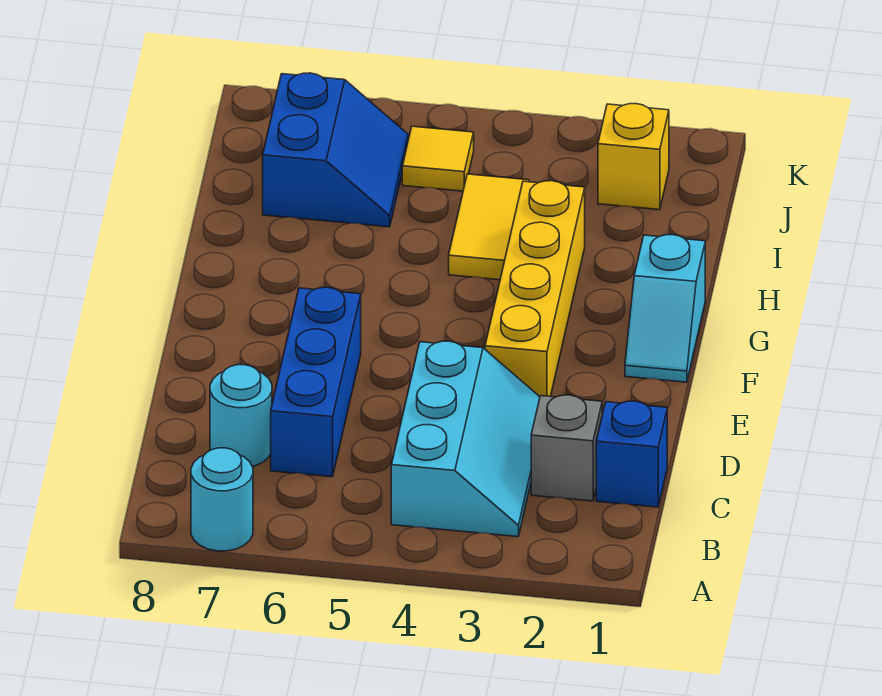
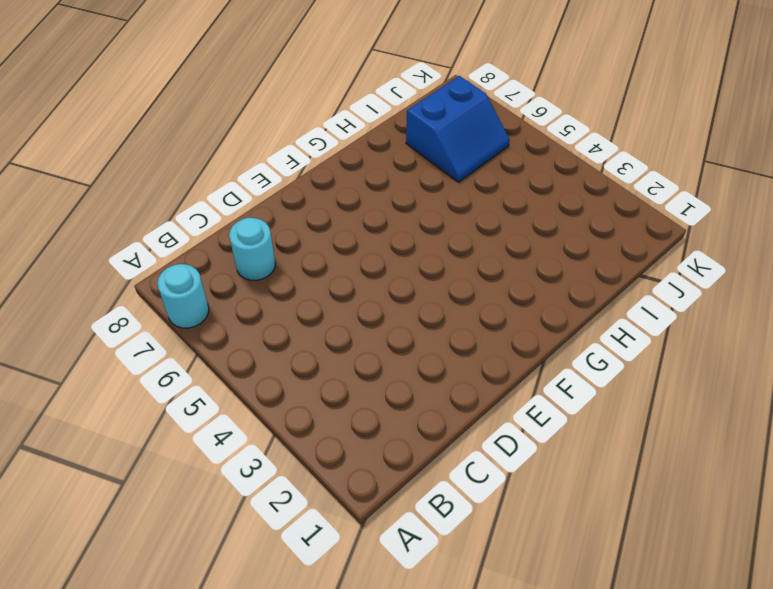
none -> cyan 2x3 slope [391,341,540,537]
none -> blue 1x1 brick [596,401,667,507]
none -> grey 1x1 brick [531,395,602,501]

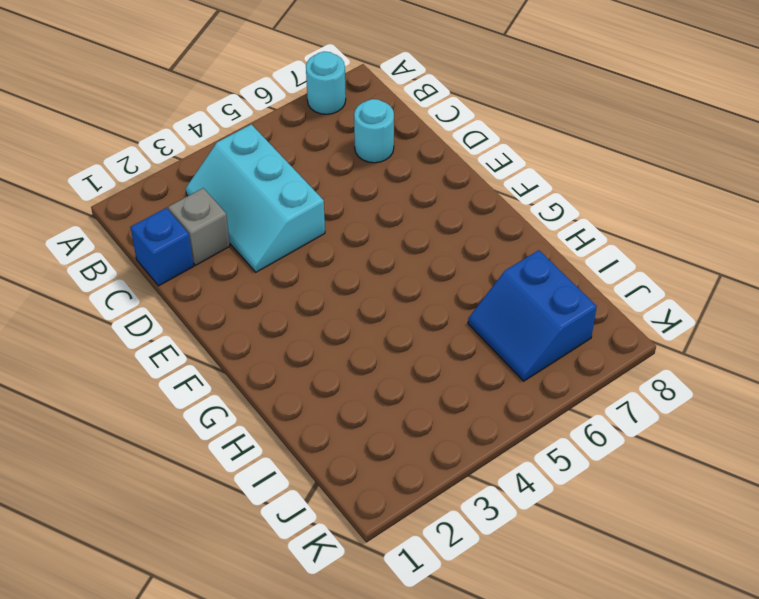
none -> blue 1x3 brick [271,287,361,477]
none -> yellow 1x4 brick [485,181,585,397]
none -> cyan 1x2 slope [625,235,705,382]

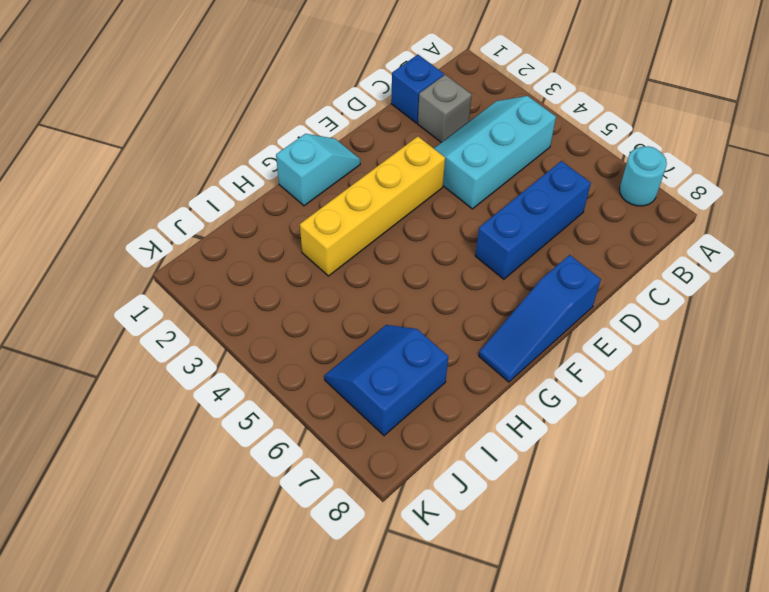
blue 1x3 slope [479,255,601,382] -> none
none -> cyan 1x1 round brick [210,365,272,466]
none -> yellow 1x2 tile [449,174,529,280]
none -> yellow 1x1 brick [598,104,669,210]

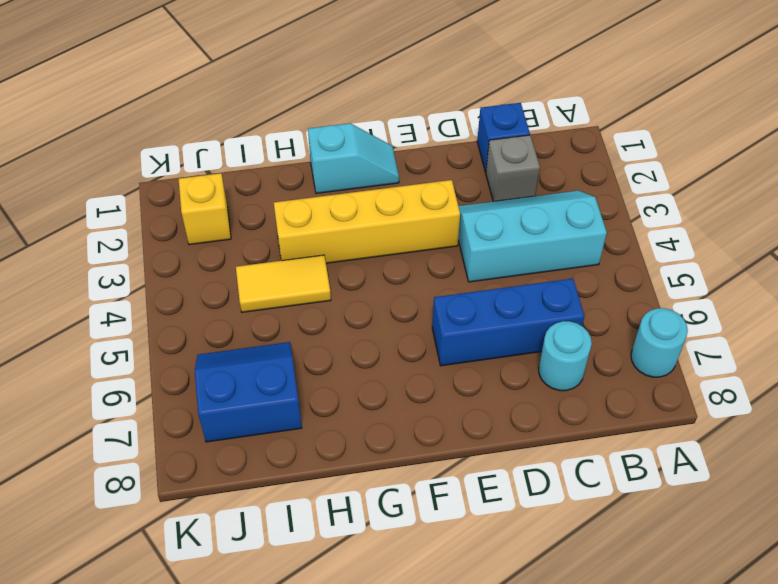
none -> yellow 1x1 tile [402,126,474,191]

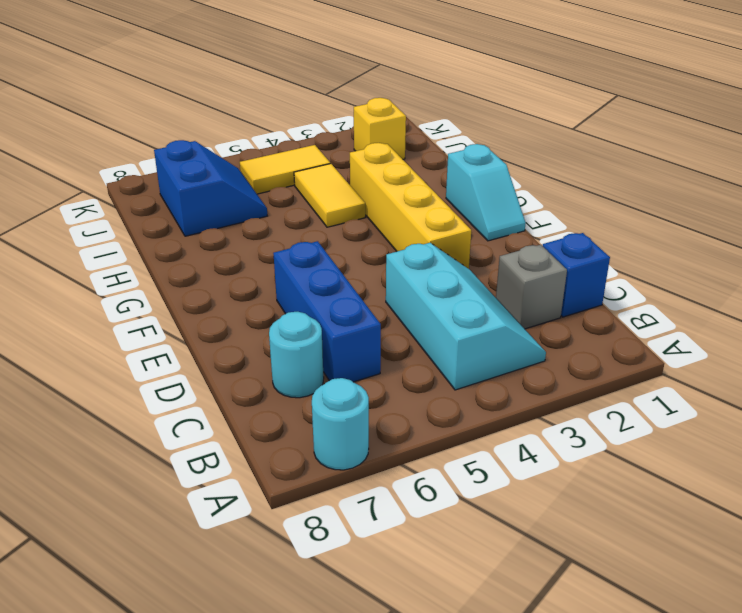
yellow 1x2 tile [240,145,330,194] -> yellow 1x1 tile [402,126,474,191]

